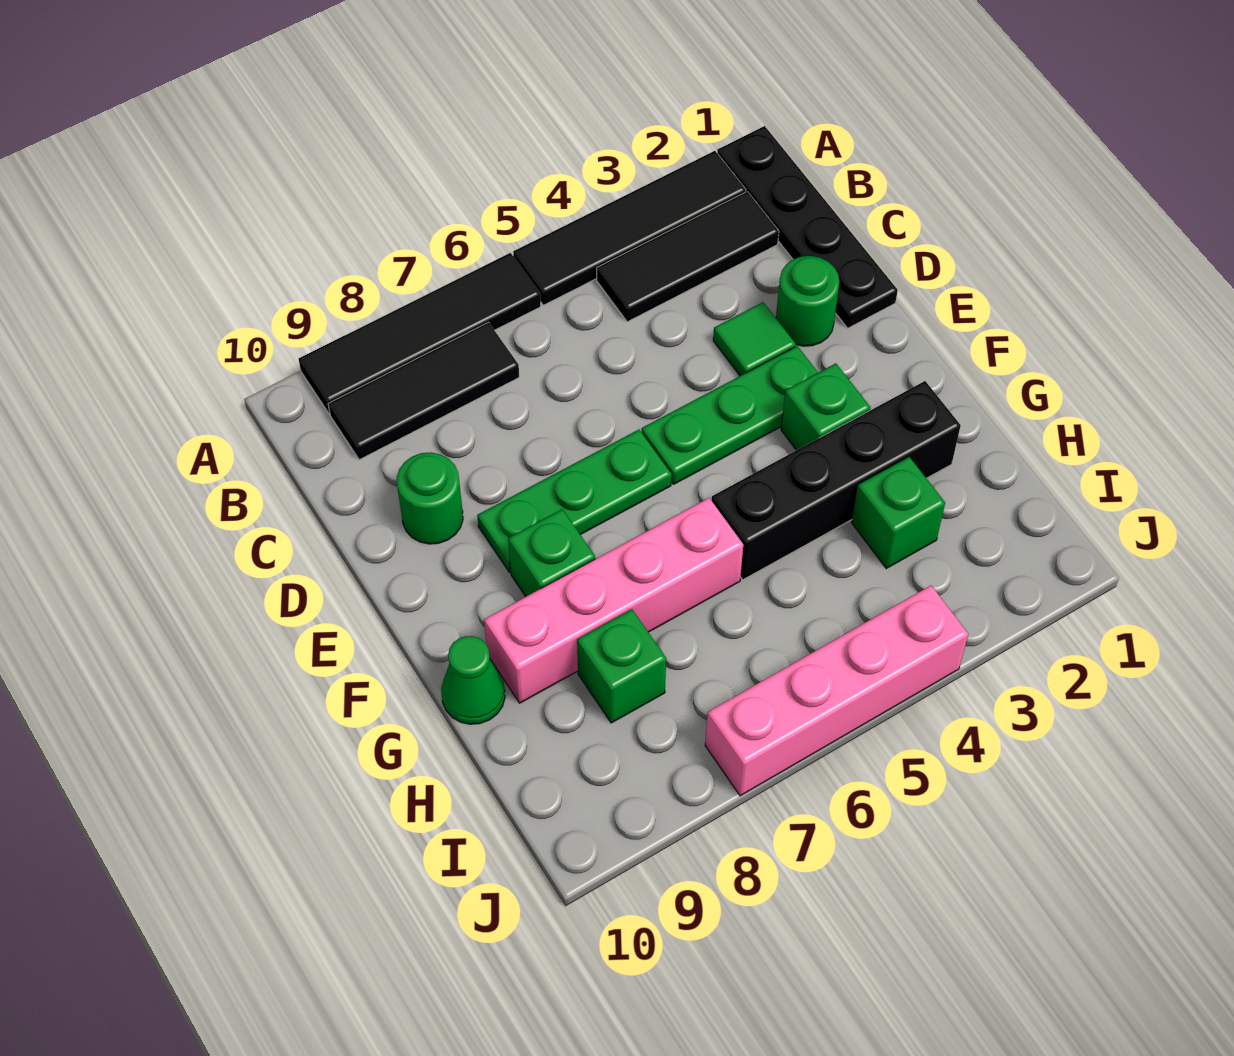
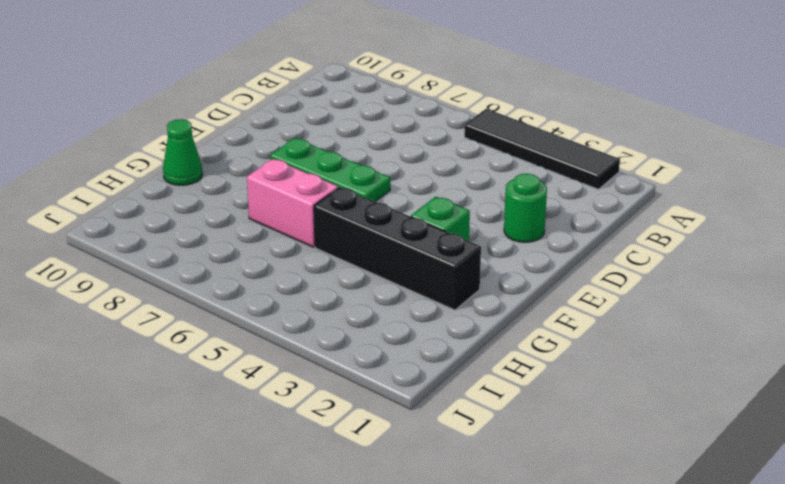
pink 1x2 brick [247,159,338,247] -> pink 1x4 brick [484,498,743,703]
none -> black 1x4 plate [717,126,898,328]
none -> black 1x4 tile [299,253,541,414]
none -> black 1x3 tile [597,191,779,322]

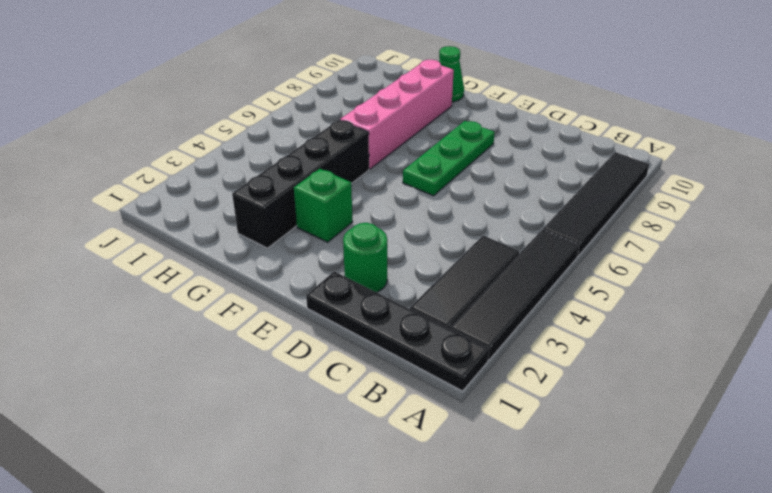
none -> black 1x3 tile [328,322,519,460]
none -> green 1x1 tile [713,302,796,376]
none -> green 1x1 round brick [397,453,463,544]

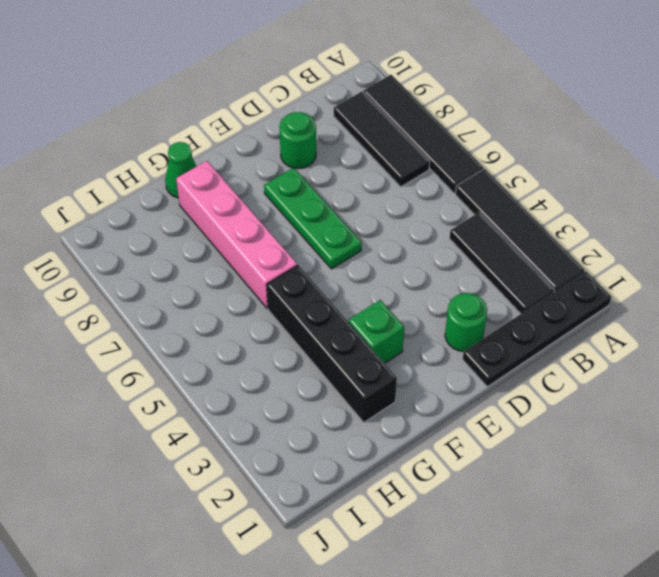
none -> green 1x1 tile [713,302,796,376]
none -> green 1x3 plate [642,346,818,484]
none -> green 1x1 brick [508,509,595,597]

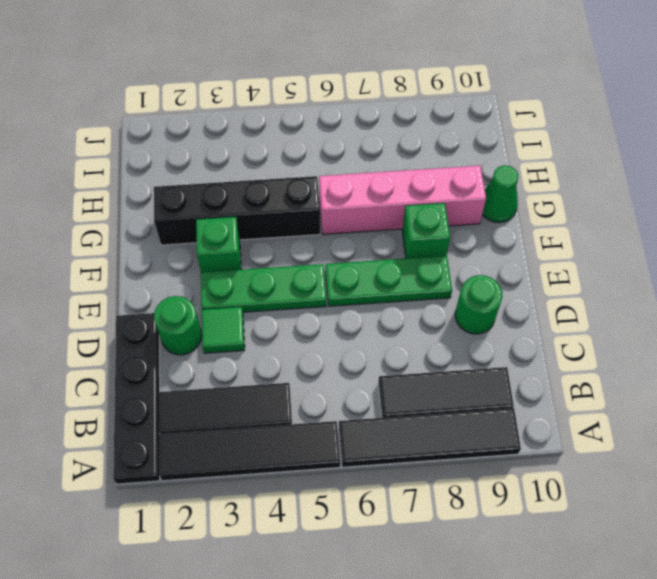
none -> green 1x1 brick [852,457,945,568]
none -> green 1x1 brick [577,609,666,723]
none -> pink 1x4 brick [705,586,968,796]

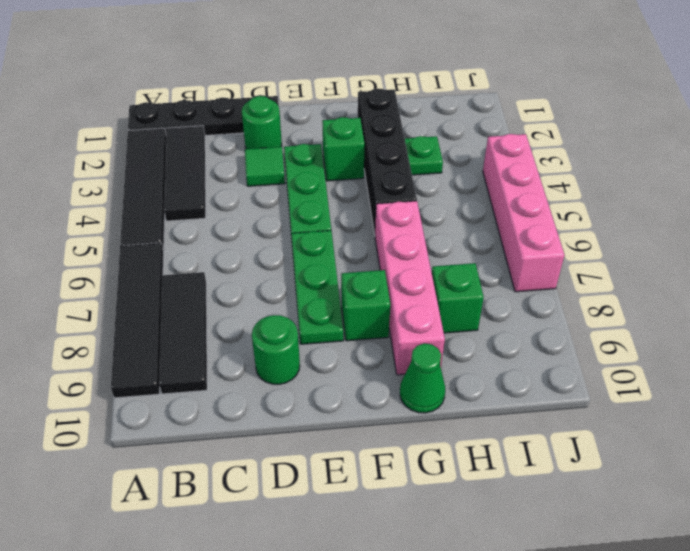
green 1x1 plate [405,136,443,175] -> green 1x1 brick [852,457,945,568]

